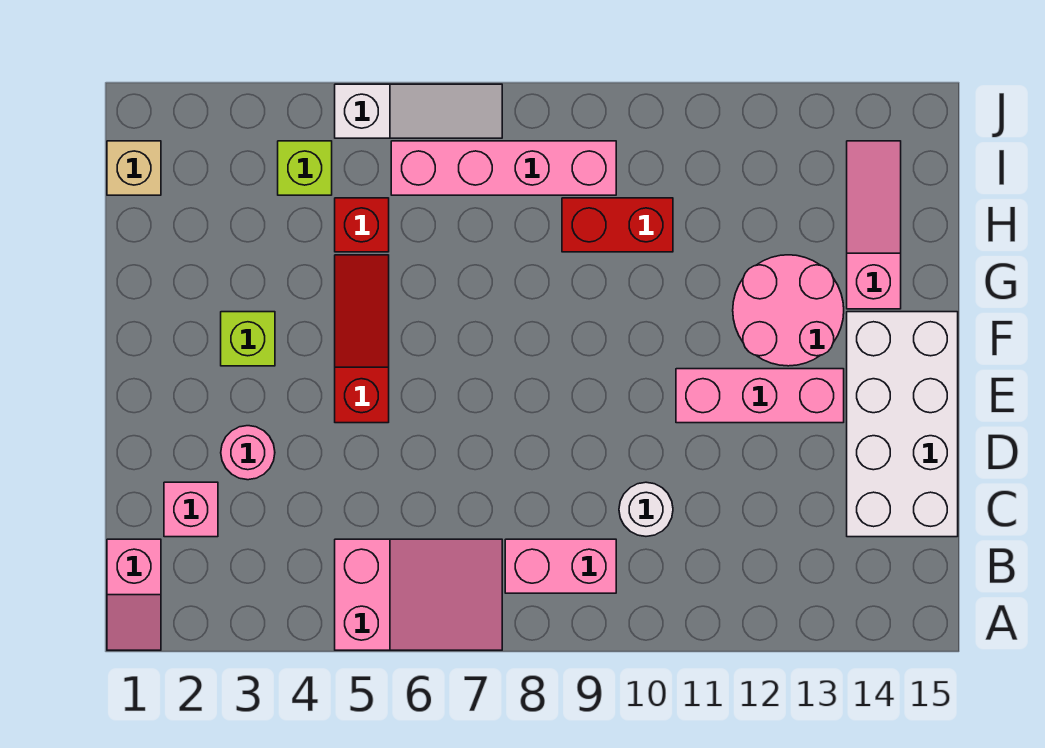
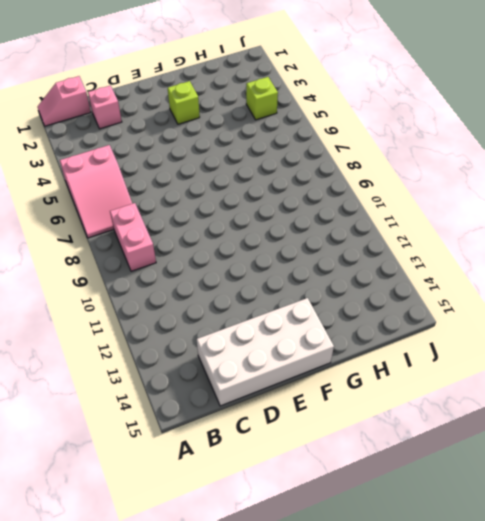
none -> white 1x1 round brick [619,482,673,536]
none -> pink 1x1 round brick [221,426,275,480]
none -> red 1x3 slope [335,255,389,423]

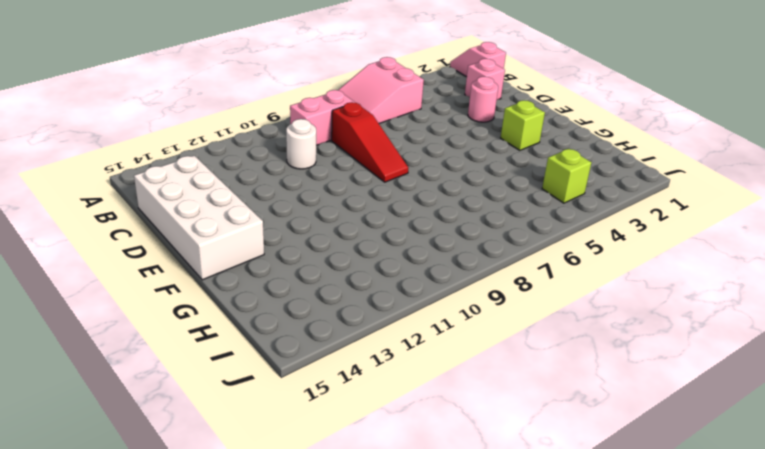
red 1x3 slope [332,102,408,182] -> red 1x3 slope moved to [335,255,389,423]
none -> pink 1x3 brick [676,369,844,423]
none -> pink 2x2 round brick [733,255,844,366]
none -> pink 1x3 slope [847,141,901,309]

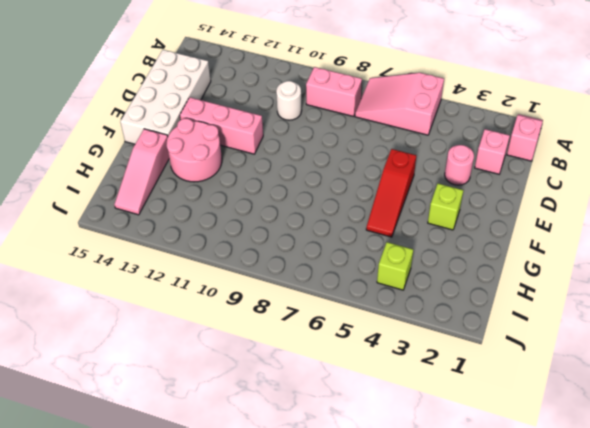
none -> red 1x1 brick [335,198,389,252]
none -> red 1x2 brick [562,198,673,252]
none -> tan 1x1 brick [107,141,161,195]

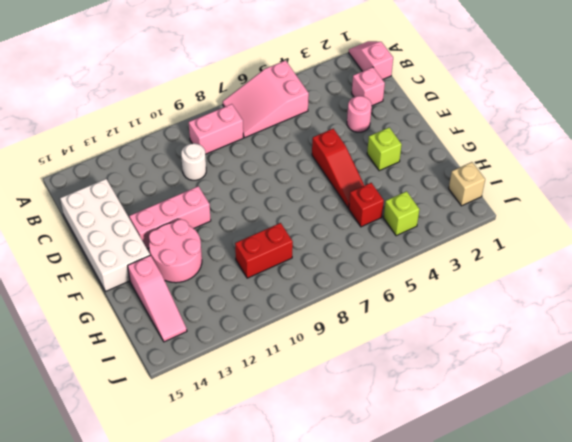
none -> pink 1x4 brick [391,141,616,195]
none -> white 1x3 slope [335,84,502,138]

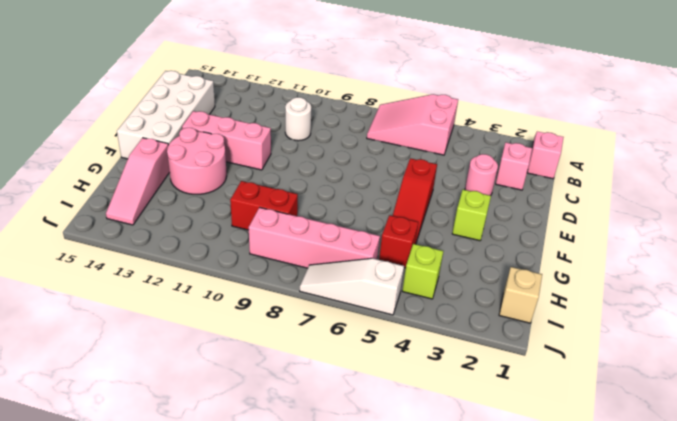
none -> pink 1x2 brick [505,539,616,593]

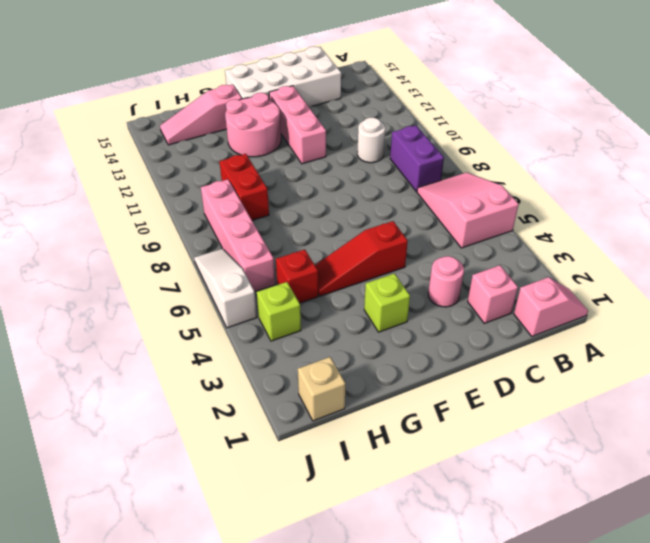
purple 1x2 brick [390,125,444,192] -> pink 1x2 brick [505,539,616,593]

